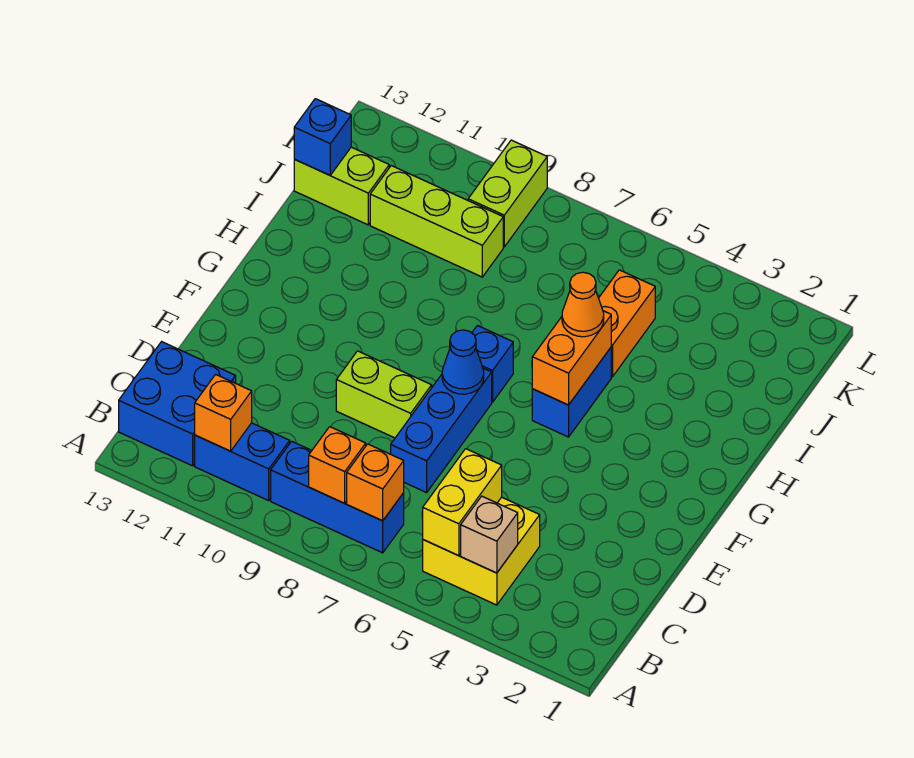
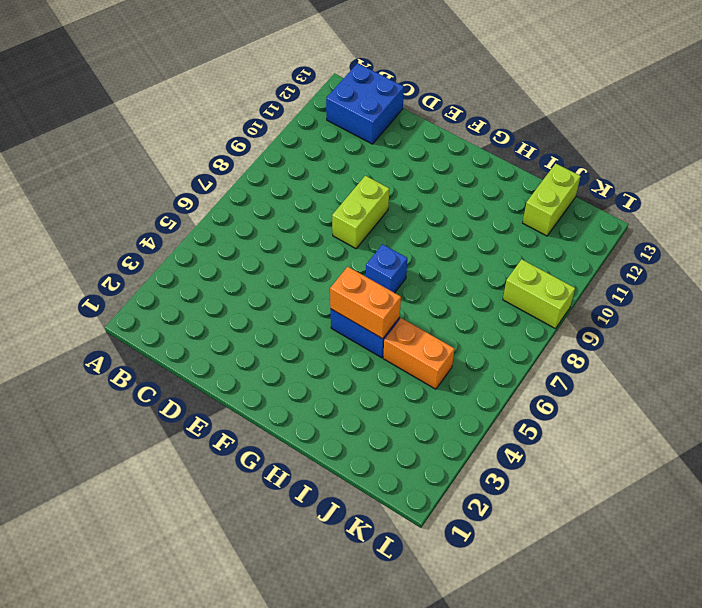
none -> yellow 2x2 brick [423,497,540,605]
none -> blue 1x3 brick [271,441,404,553]
none -> blue 1x2 brick [195,423,290,501]

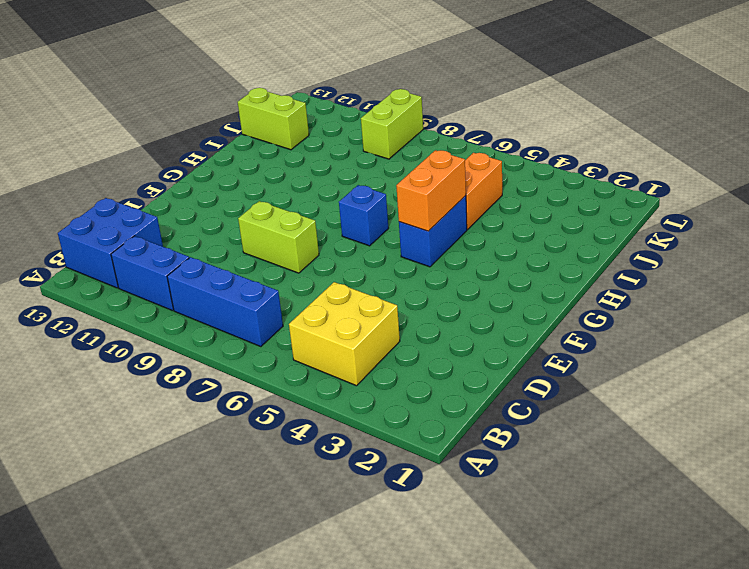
none -> blue 1x3 brick [391,368,492,493]
none -> lime 1x3 brick [370,166,503,277]
none -> tan 1x1 brick [461,496,518,573]

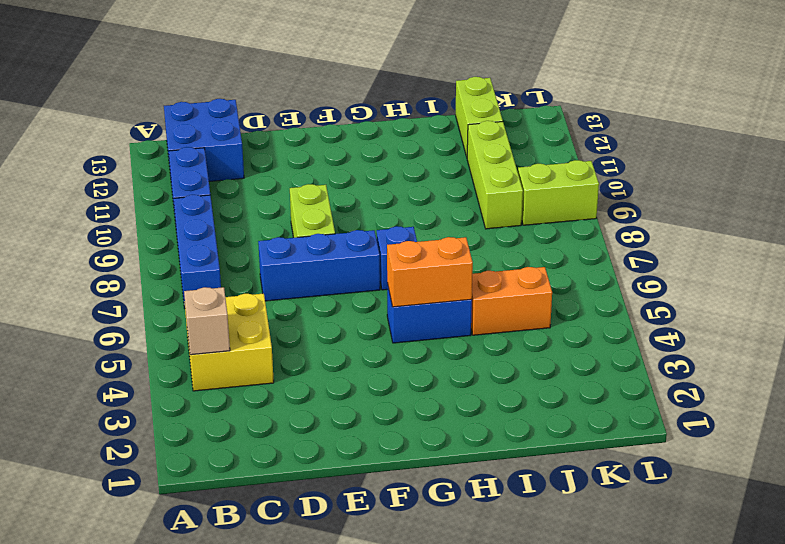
none -> yellow 1x2 brick [423,449,502,556]
none -> orange 1x1 brick [347,444,404,521]
none -> orange 1x1 brick [309,427,366,503]

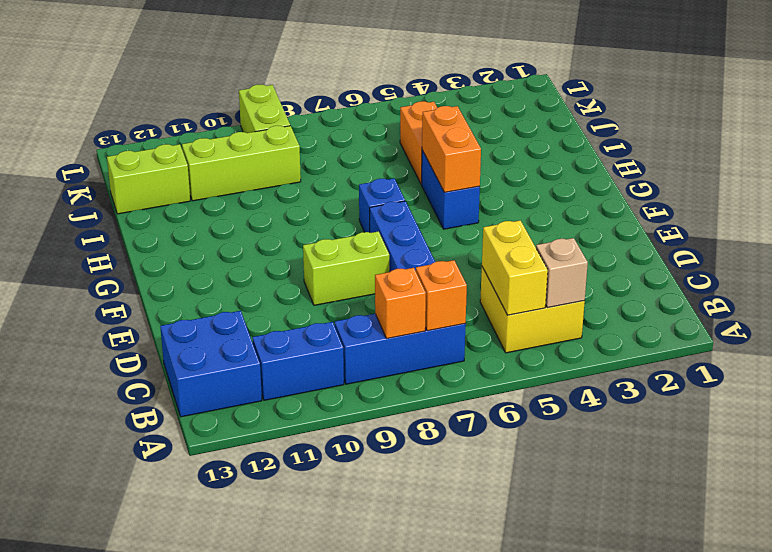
none -> orange 1x1 brick [195,374,252,451]
none -> blue 1x1 cone [442,330,484,394]
none -> blue 1x1 brick [294,99,351,175]

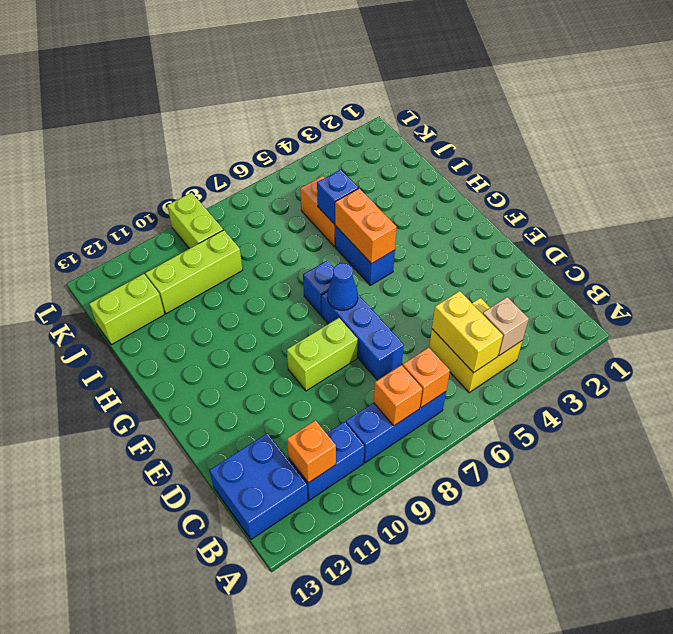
blue 1x1 brick [317,170,358,224] -> blue 1x1 brick moved to [294,99,351,175]
none -> orange 1x1 cone [562,272,604,337]

